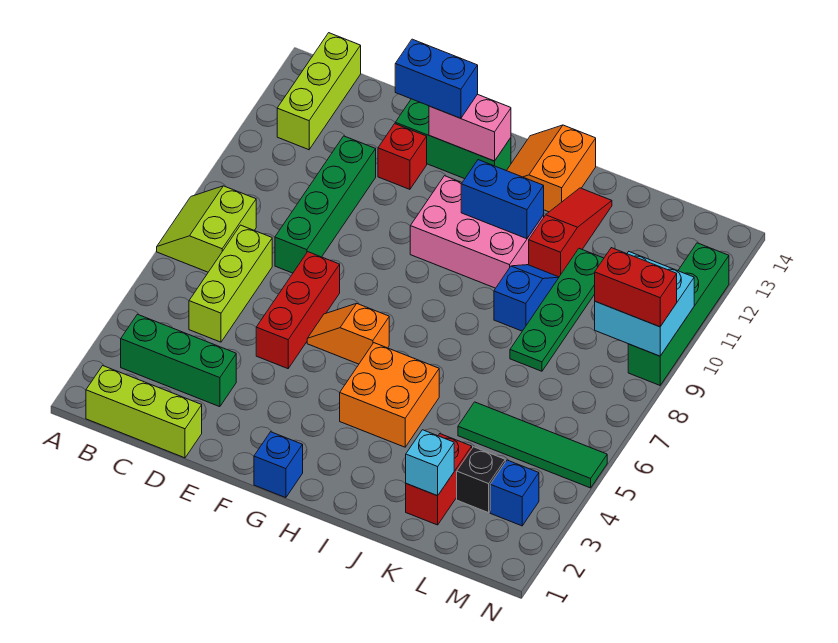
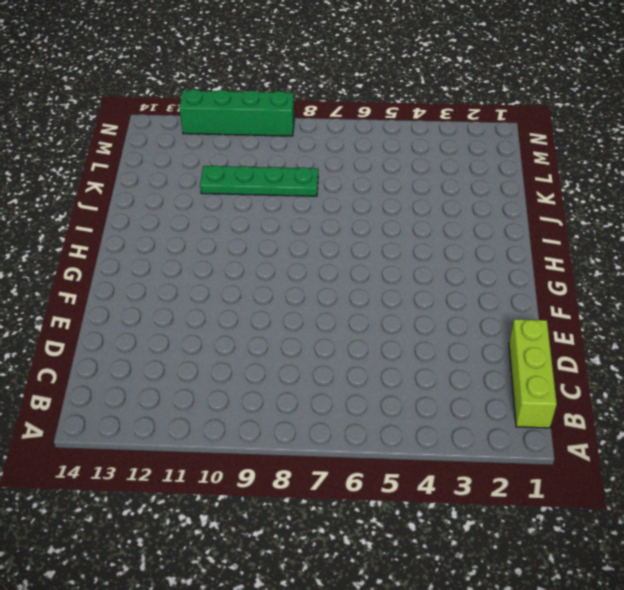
none -> lime 2x2 slope [157,186,256,272]
none -> green 1x3 brick [121,314,236,407]
none -> lime 1x3 brick [277,33,361,150]

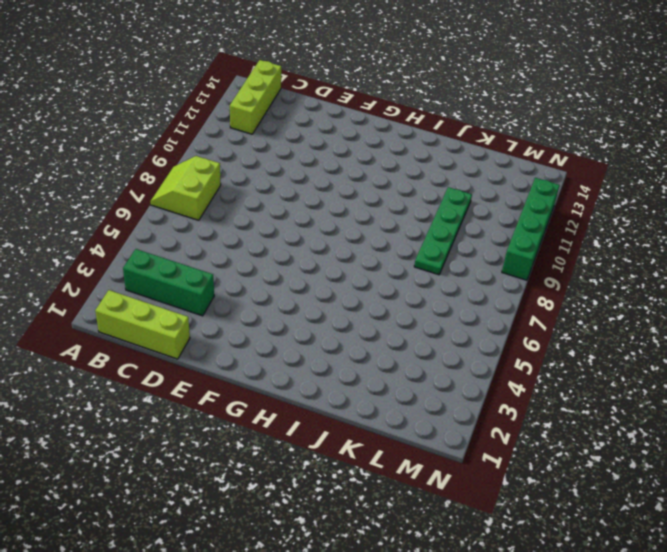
none -> lime 1x3 brick [189,225,272,342]
none -> green 1x4 brick [275,136,376,273]
none -> red 1x3 brick [256,252,340,369]

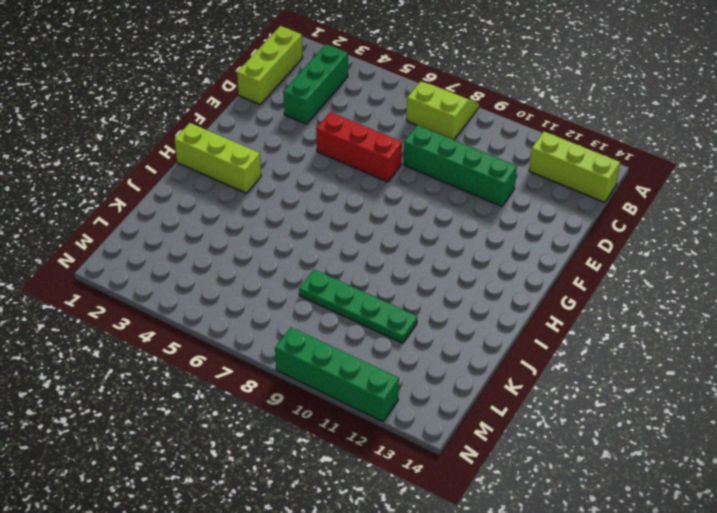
lime 1x3 brick [174,123,261,193] -> lime 1x3 brick moved to [189,225,272,342]
none -> red 1x1 brick [378,124,427,189]
none -> green 1x3 brick [395,99,511,179]
none -> orange 1x2 slope [307,304,389,364]

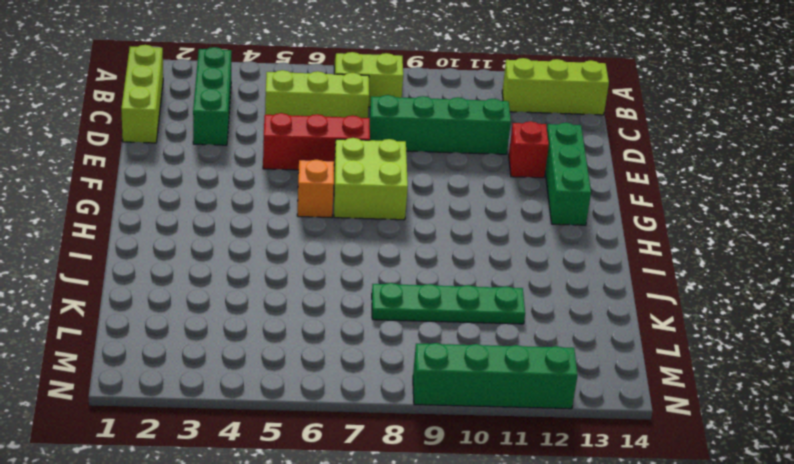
lime 2x2 brick [334,138,408,220] -> none
none -> blue 1x1 brick [254,432,303,498]
none -> pink 2x3 brick [410,176,544,288]
none -> orange 2x2 brick [340,343,439,447]

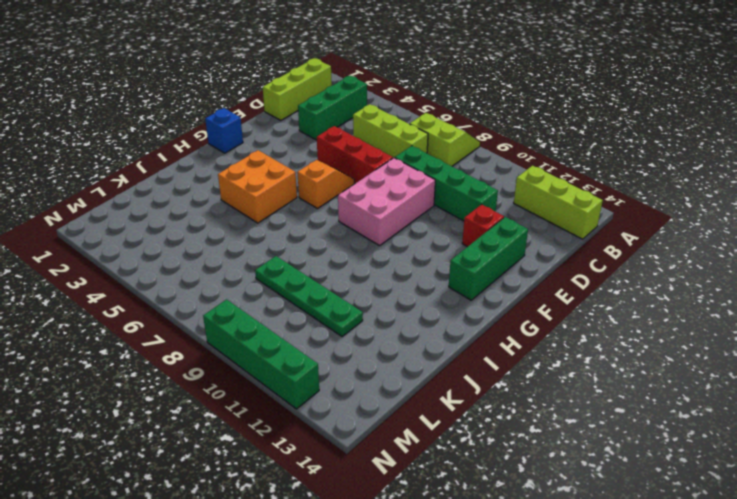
pink 2x3 brick [338,158,435,246] -> pink 2x3 brick moved to [410,176,544,288]
none -> orange 2x2 slope [507,125,596,212]
none -> blue 1x2 slope [494,265,559,331]
none -> red 1x3 slope [529,188,612,277]

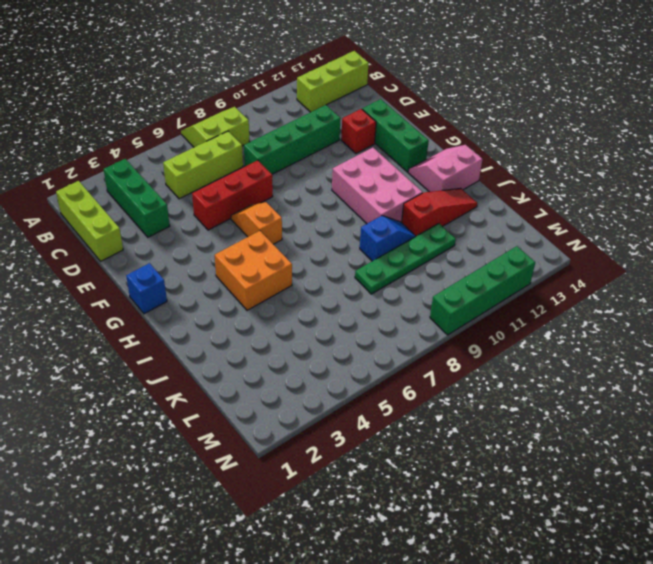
pink 2x2 slope [408,145,482,192] -> orange 2x2 slope [507,125,596,212]
none -> red 1x2 brick [406,434,472,525]
none -> green 1x4 tile [458,402,607,488]
none -> black 1x1 brick [457,447,505,513]

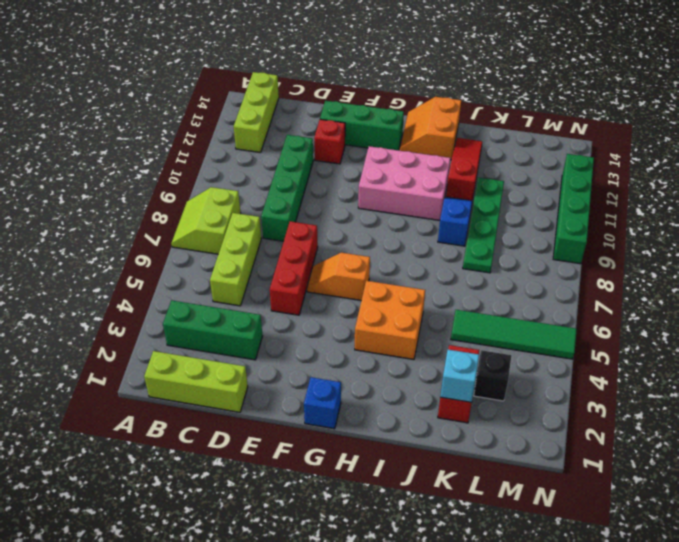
none -> blue 1x1 brick [490,460,539,526]
none -> pink 1x2 brick [429,94,511,161]
none -> blue 1x2 brick [461,160,544,239]

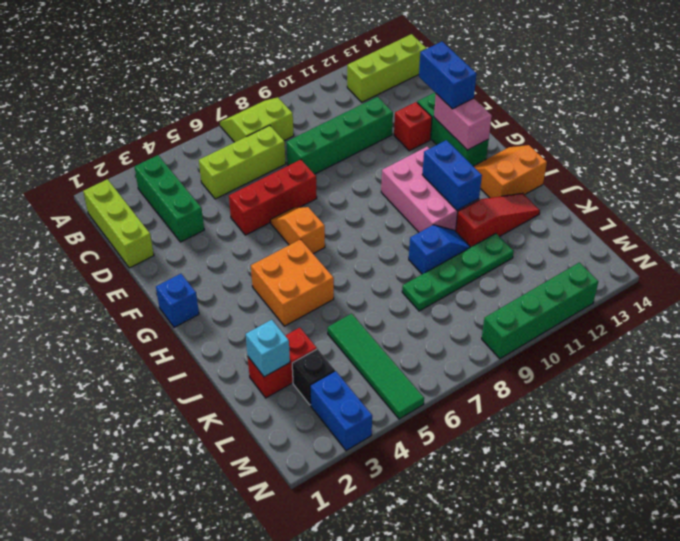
blue 1x2 brick [310,371,372,451] -> blue 1x1 brick [490,460,539,526]
none -> cyan 2x2 brick [595,252,694,356]
none -> red 1x2 brick [595,248,677,327]

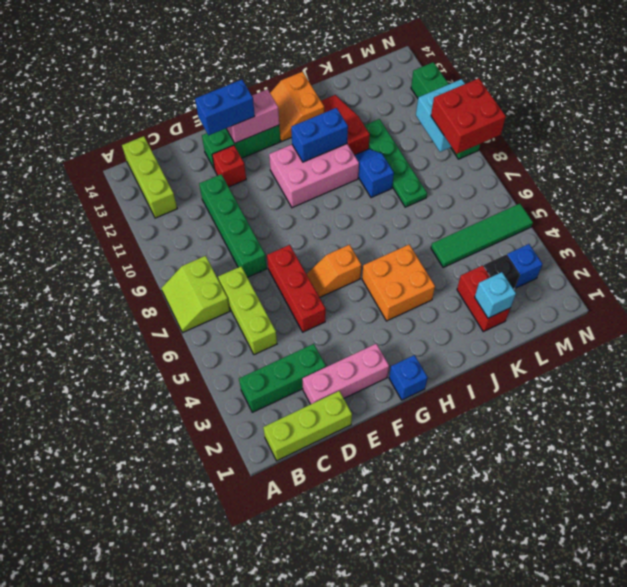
pink 1x3 brick [302,344,389,404] -> none
red 2x2 brick [431,78,506,154] -> red 1x2 brick [595,248,677,327]

